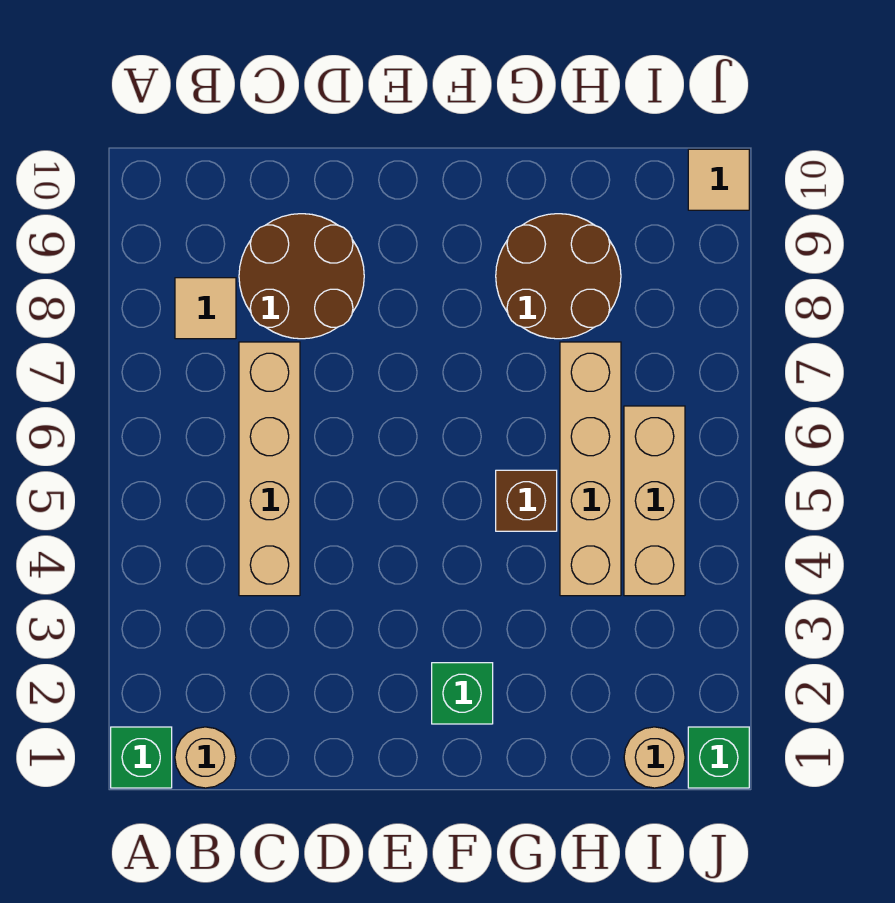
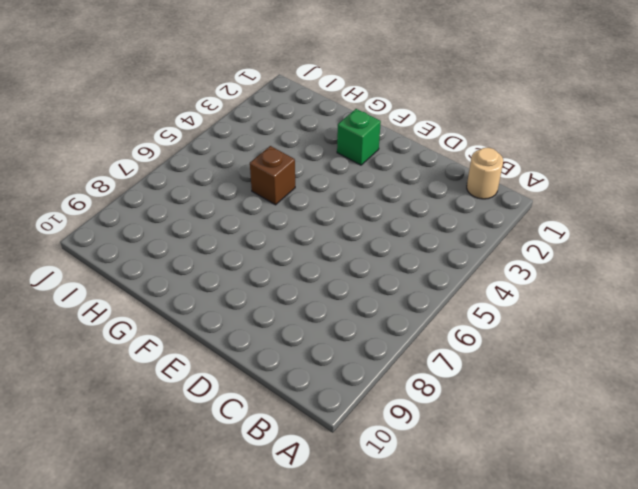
none -> green 1x1 brick [111,727,172,788]
none -> tan 1x1 tile [175,278,236,339]
none -> tan 1x4 brick [239,342,300,596]

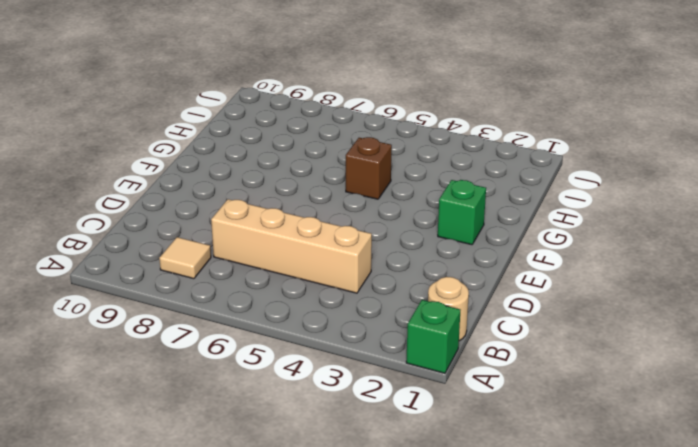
none -> brown 2x2 round brick [239,214,364,339]
none -> brown 2x2 round brick [496,214,621,339]
none -> tan 1x4 brick [560,342,621,596]

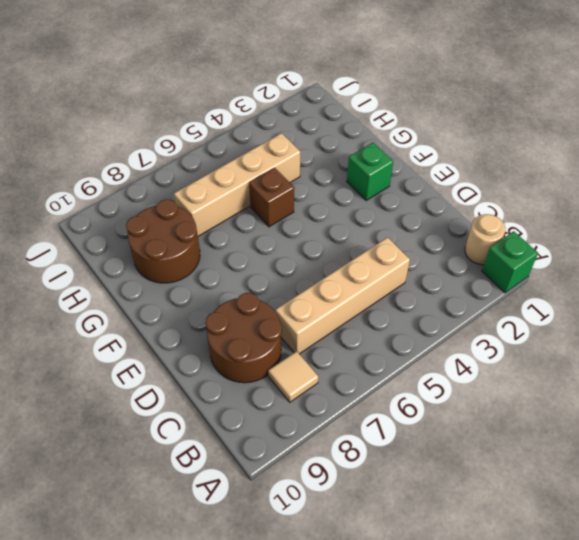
none -> tan 1x1 round brick [624,727,685,788]
none -> tan 1x3 brick [624,406,685,596]
none -> green 1x1 brick [688,727,749,788]

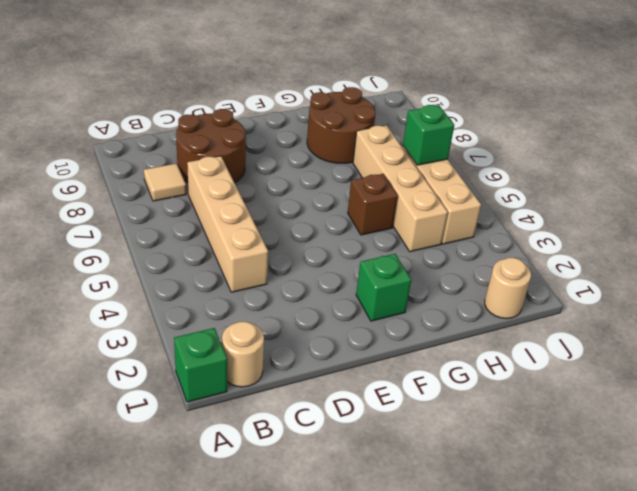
green 1x1 brick [403,105,454,165] -> green 1x1 brick moved to [688,727,749,788]
none -> tan 1x1 tile [688,149,749,210]

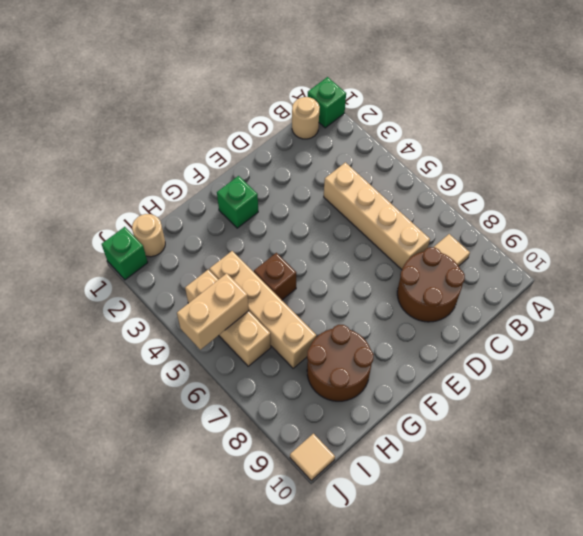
tan 1x2 brick [177,273,249,350] -> none

